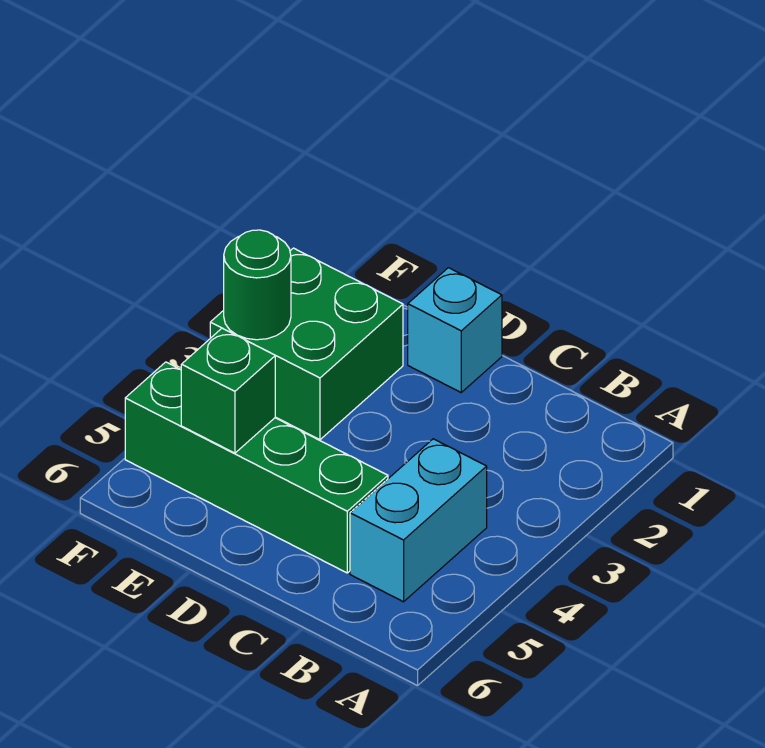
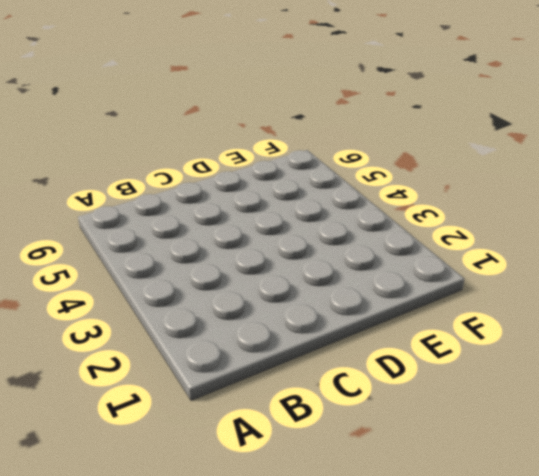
none -> cyan 1x2 brick [350,439,487,602]
none -> green 1x4 brick [125,362,388,573]

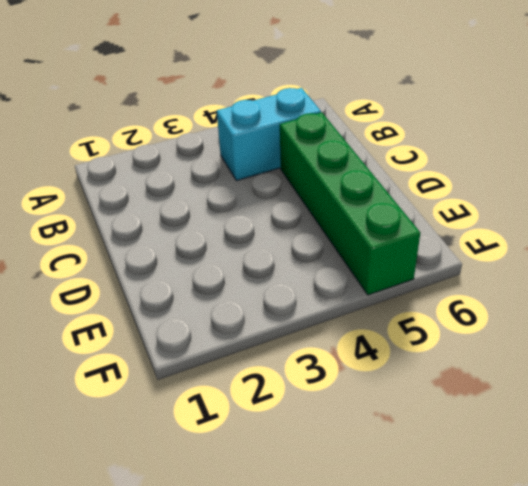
none -> cyan 1x1 brick [408,268,502,392]
none -> green 2x2 brick [210,248,403,440]

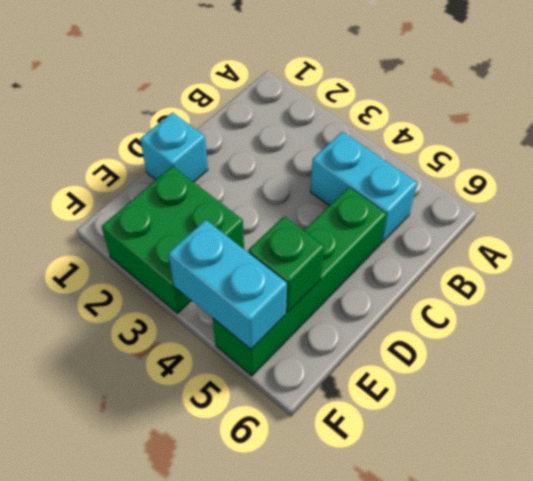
cyan 1x2 brick [168,220,287,349] -> none
none -> green 1x1 round brick [224,230,291,340]

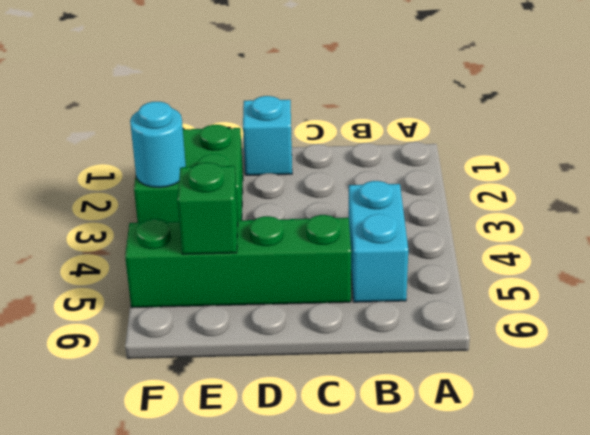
cyan 1x1 round brick [130,102,186,188] -> green 1x1 round brick [224,230,291,340]

